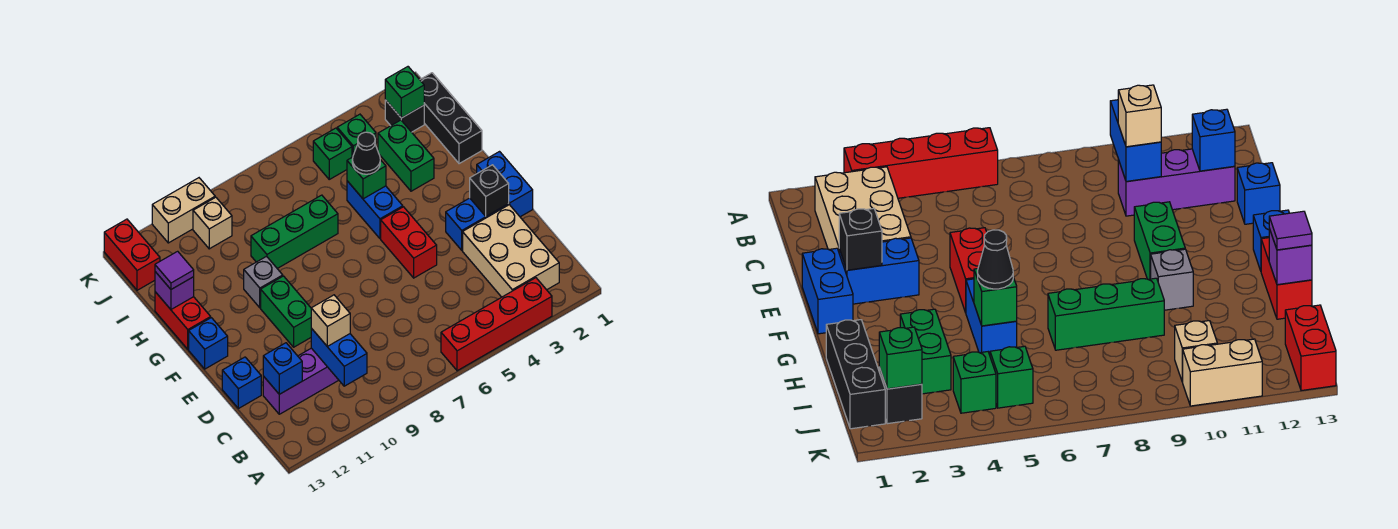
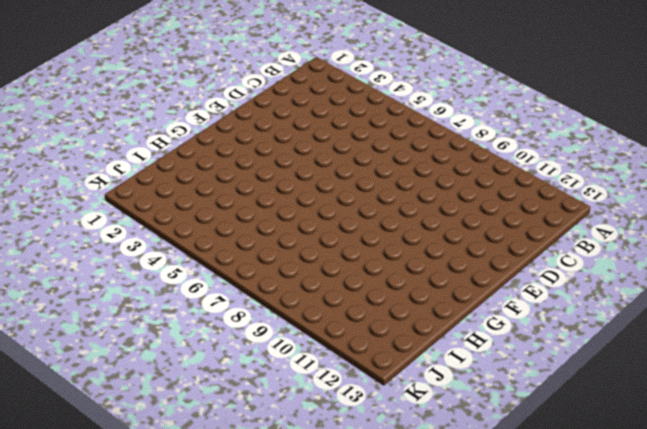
none -> red 1x4 brick [441,278,552,371]
none -> tan 2x3 brick [463,205,559,297]
none -> purple 1x3 brick [263,348,338,414]
none -> blue 1x1 brick [222,357,261,409]

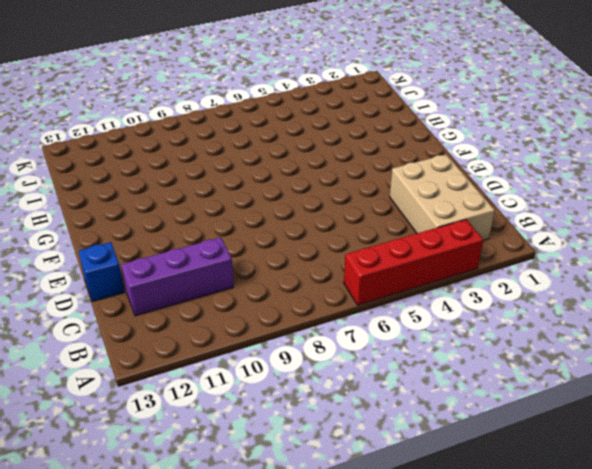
none -> blue 1x2 brick [477,152,533,217]
none -> blue 1x2 brick [446,198,509,250]
none -> red 1x2 brick [381,207,437,278]
none -> green 1x2 brick [261,276,311,347]

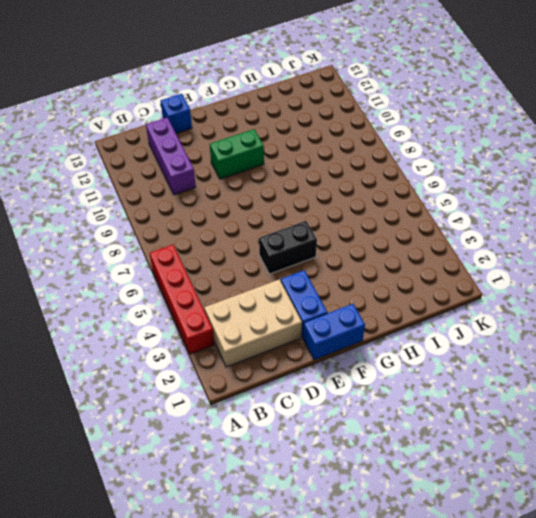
black 1x2 brick [259,221,317,274] -> red 1x2 brick [381,207,437,278]
none -> blue 1x1 brick [189,318,228,369]
none -> blue 1x2 brick [347,181,403,239]
none -> grey 1x1 brick [244,256,283,308]
none -> red 1x2 brick [155,292,211,349]

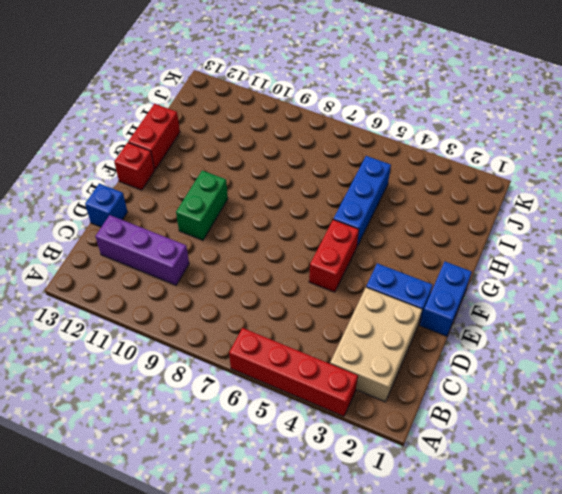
red 1x1 brick [114,142,154,190] -> blue 1x1 brick [189,318,228,369]
blue 1x3 brick [334,156,391,246] -> blue 1x2 brick [347,181,403,239]
none -> grey 1x1 brick [244,256,283,308]
none -> black 1x3 brick [420,73,482,164]
none -> green 1x2 brick [378,120,434,191]
none -> green 1x3 brick [251,195,338,268]

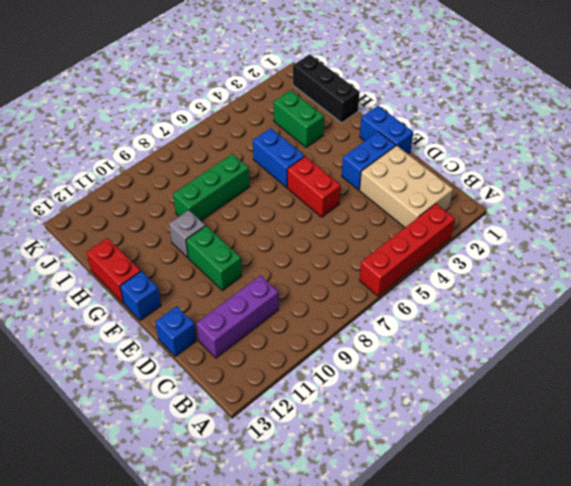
none -> black 1x1 brick [385,100,424,132]
none -> green 1x1 brick [337,114,376,157]
none -> green 1x1 brick [313,128,352,179]
none -> tan 1x1 brick [193,197,232,249]

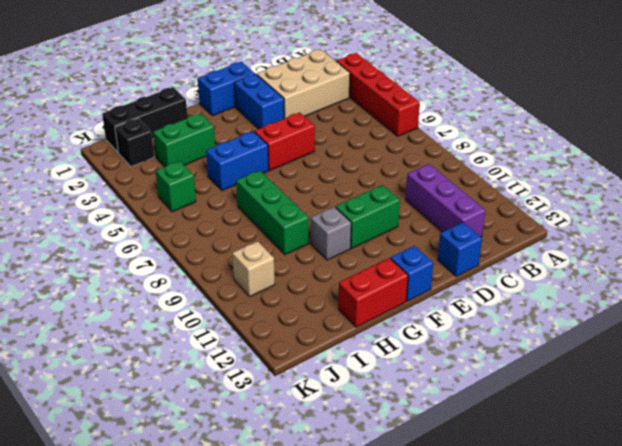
none -> green 1x1 brick [337,114,376,157]
none -> red 1x2 brick [104,219,160,290]
none -> tan 1x2 brick [152,178,215,243]
none -> blue 1x2 brick [311,328,367,386]

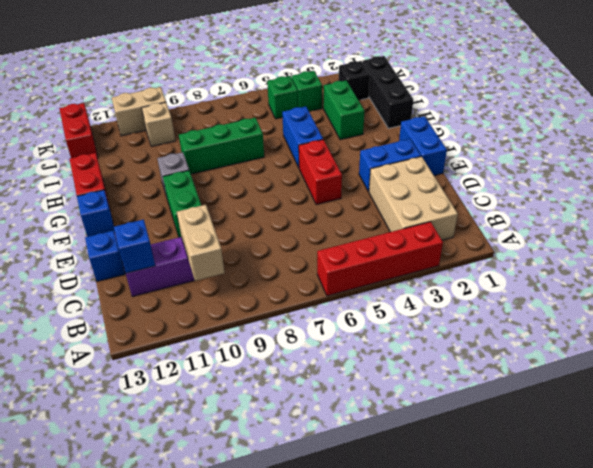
tan 1x2 brick [177,205,225,281] -> blue 1x2 brick [311,328,367,386]
none -> black 1x1 brick [470,165,509,216]
none -> green 1x1 brick [347,157,386,199]
none -> purple 1x1 brick [155,272,194,309]
none -> green 1x1 brick [385,67,424,118]

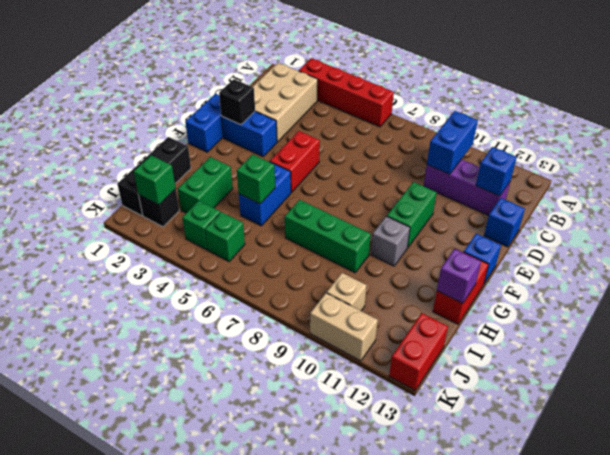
none -> tan 1x1 brick [311,295,350,346]
none -> black 1x1 cone [352,132,380,174]
none -> purple 1x1 tile [155,251,194,289]

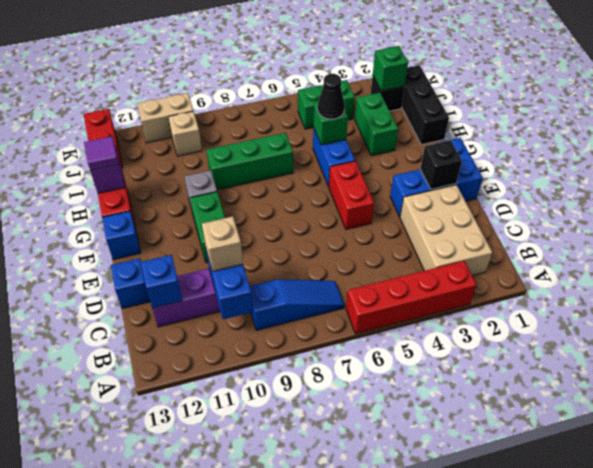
blue 1x3 slope [250,279,344,330] -> none

